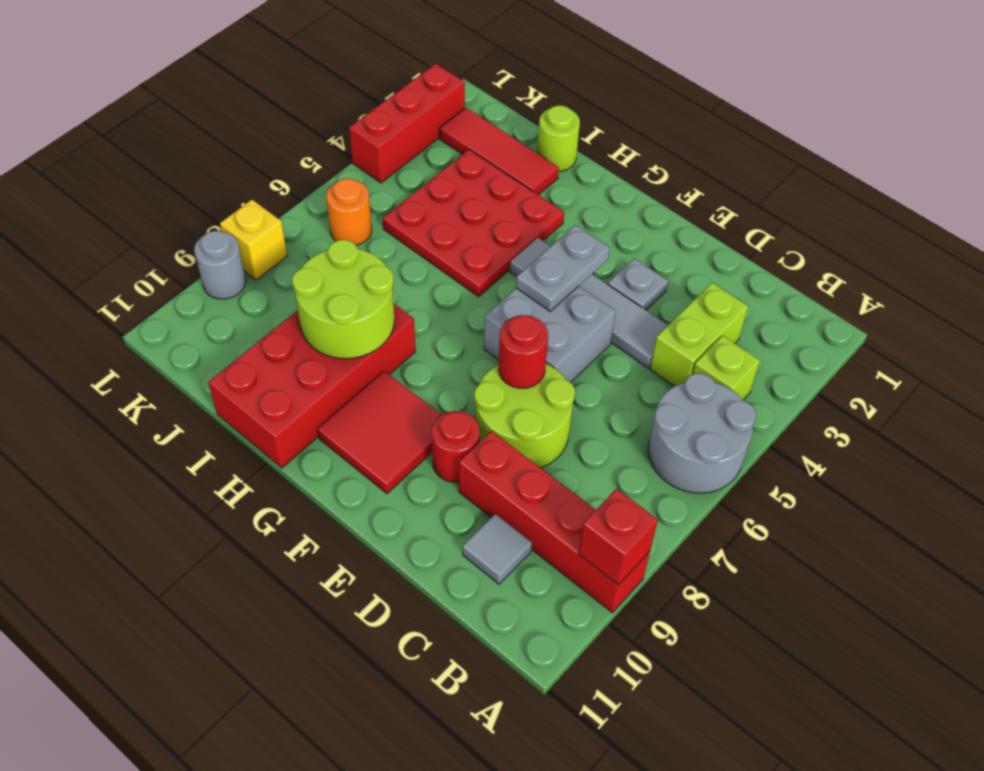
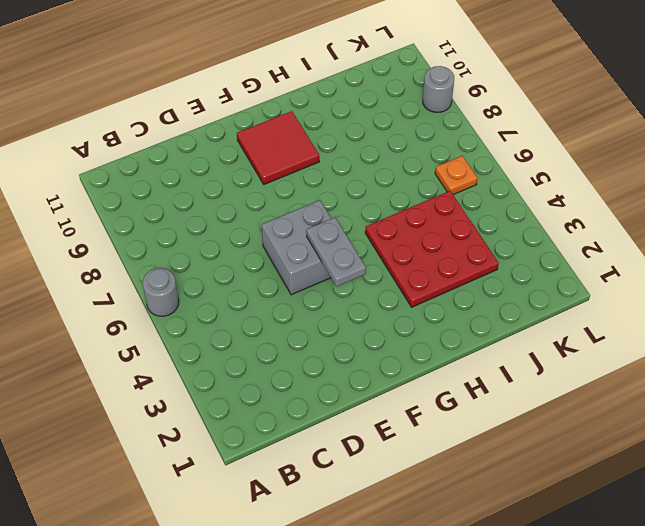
grey 1x1 round brick [143,268,179,316] -> grey 2x2 round brick [648,373,756,493]
orange 1x1 plate [435,156,478,195] -> orange 1x1 round brick [326,179,372,245]
none -> red 1x4 brick [459,431,650,613]
none -> lime 1x1 brick [693,335,760,400]
none -> lime 1x2 brick [650,283,748,386]

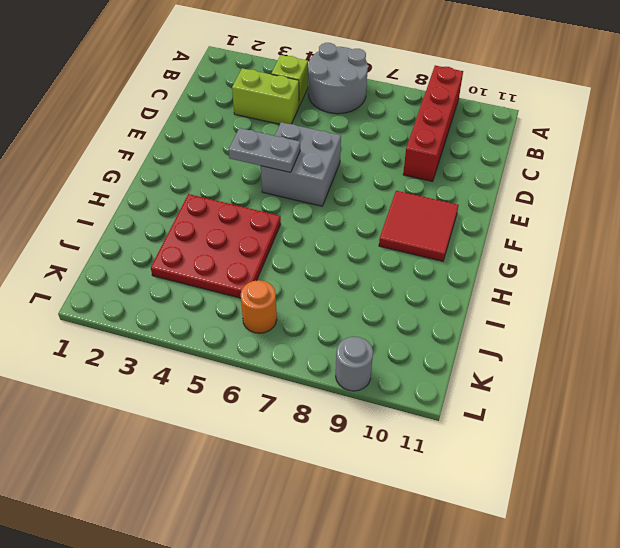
none -> grey 1x1 tile [463,514,532,584]
none -> grey 1x4 tile [510,238,668,368]
none -> lime 2x2 round brick [474,364,575,468]

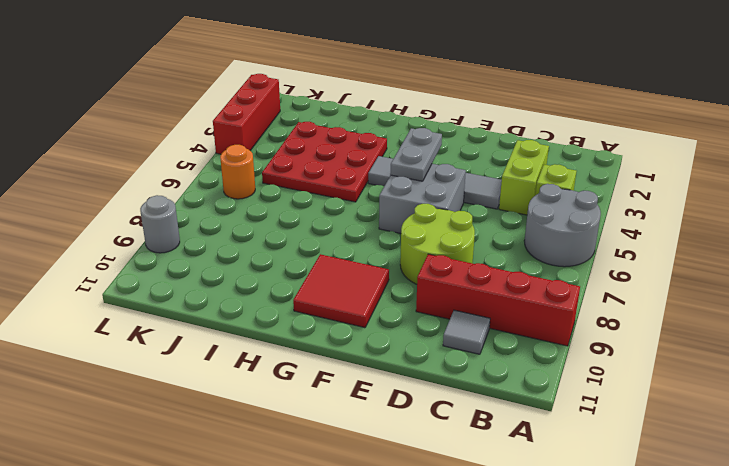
none -> grey 1x1 plate [608,258,668,310]
none -> red 1x1 round brick [432,411,480,482]
none -> red 2x4 brick [208,304,416,468]

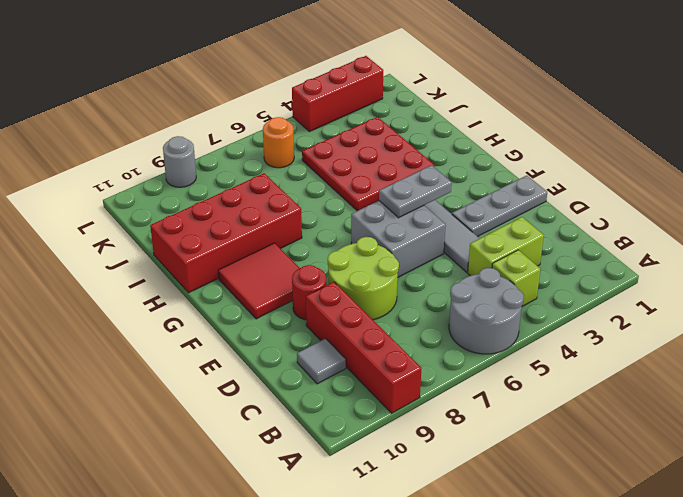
grey 1x3 plate [452,175,547,237] -> grey 1x1 plate [608,258,668,310]
none -> lime 1x1 round brick [537,105,580,171]
none -> red 1x3 tile [440,108,559,195]
none -> yellow 1x1 brick [220,200,287,280]

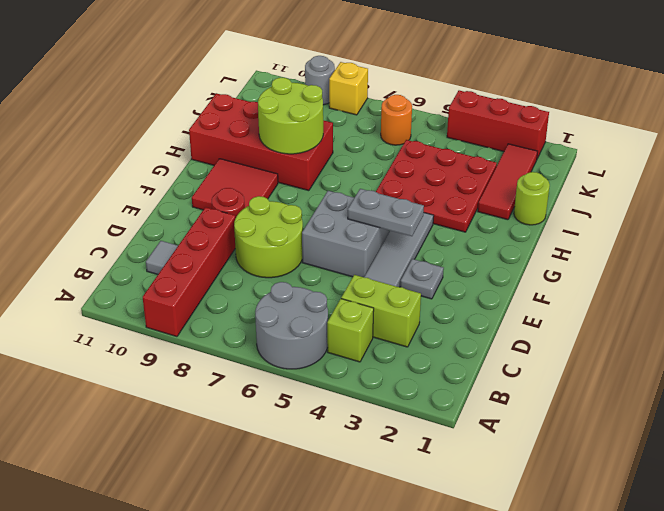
none -> red 1x1 brick [579,489,658,585]
none -> red 1x1 round brick [499,315,548,388]

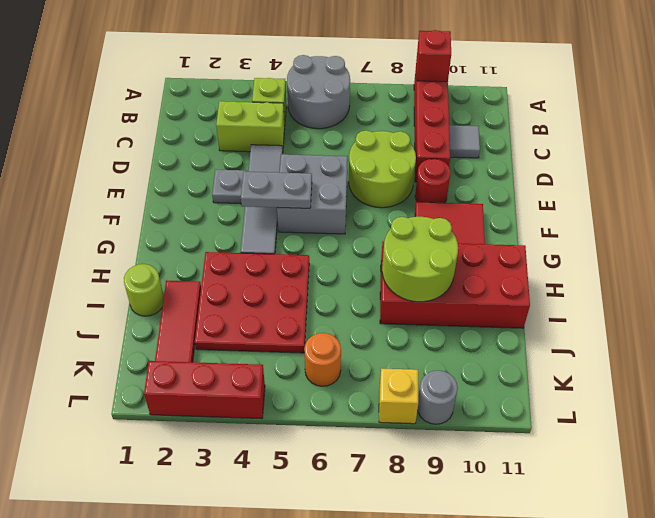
none -> red 1x1 round brick [499,315,548,388]

